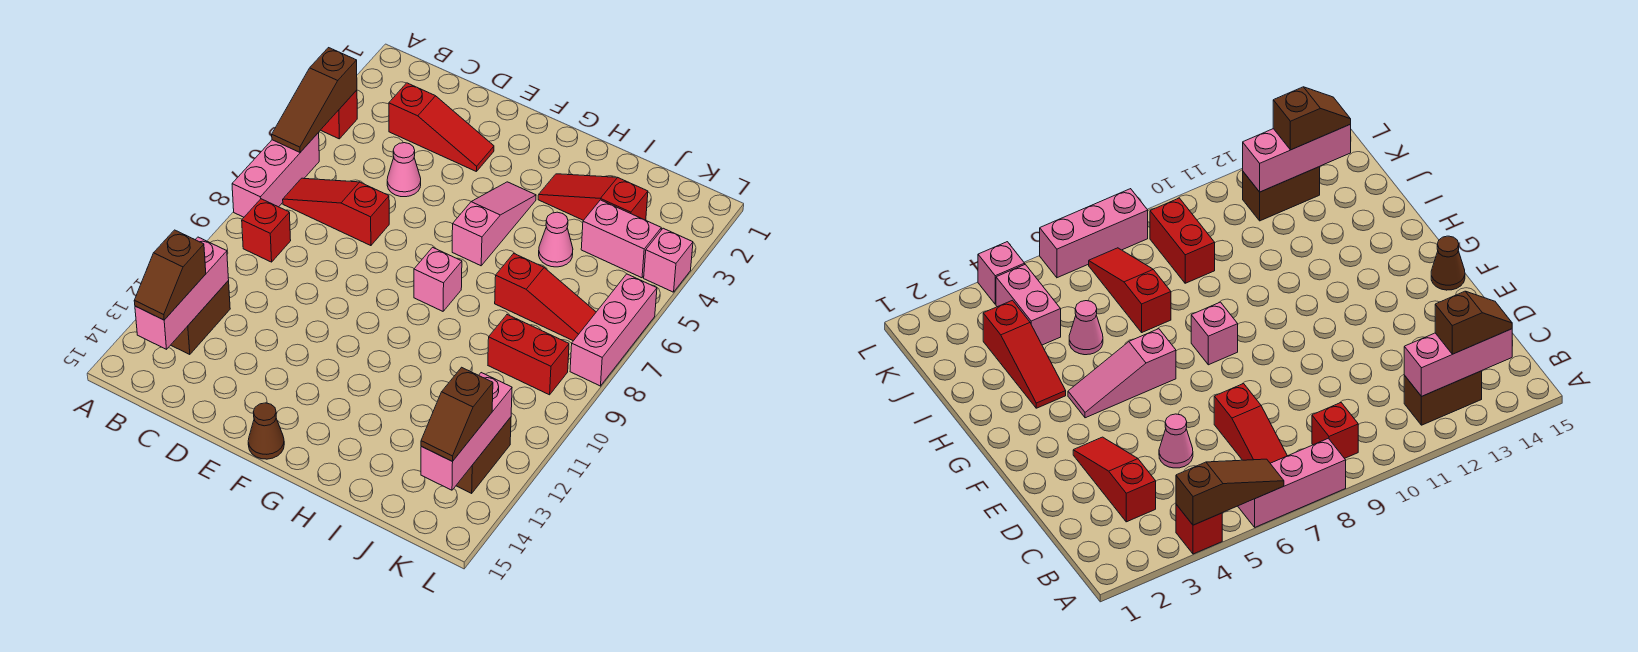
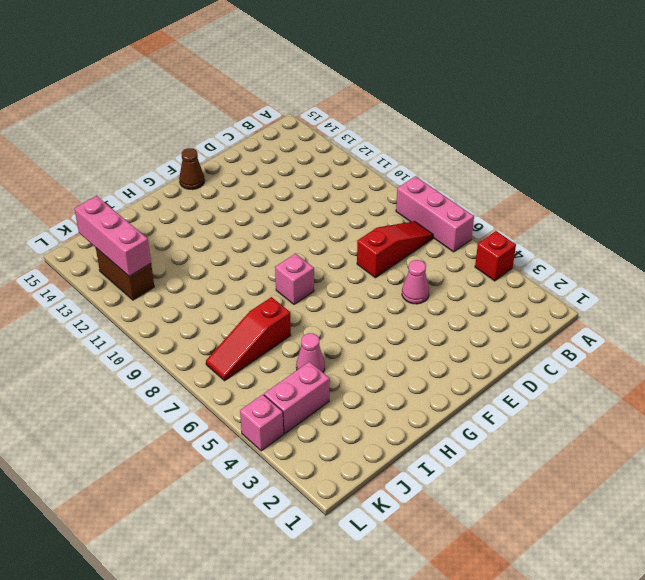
none -> red 1x1 brick [242,199,291,262]
none -> brown 1x2 brick [171,281,230,355]
none -> red 1x3 slope [389,83,494,172]

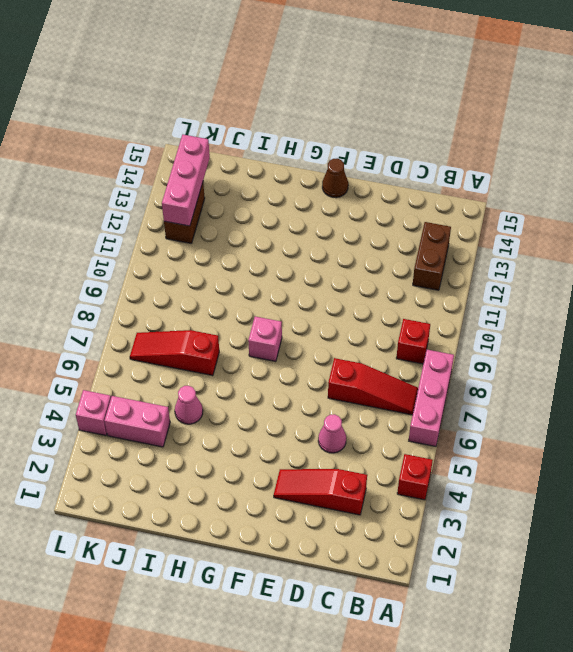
none -> pink 1x3 slope [452,182,536,266]
none -> red 1x3 slope [538,174,648,220]
none -> red 1x2 brick [488,315,569,395]

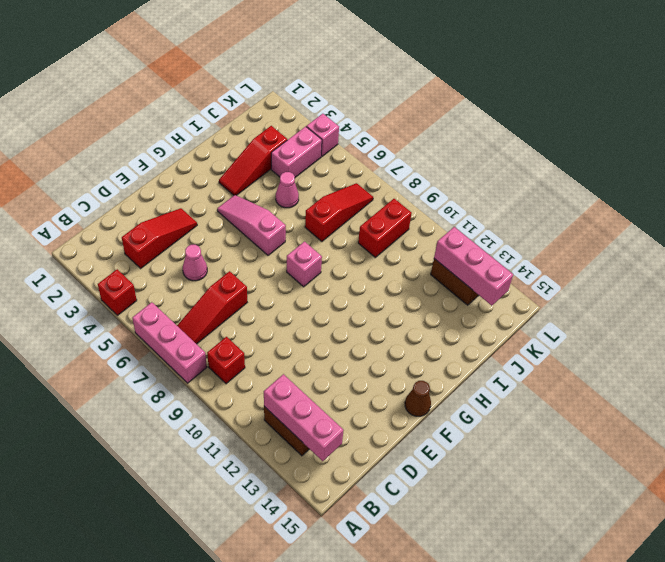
none -> pink 1x3 brick [570,274,657,386]
none -> brown 1x3 slope [272,48,357,152]
none -> brown 1x2 slope [134,230,206,320]

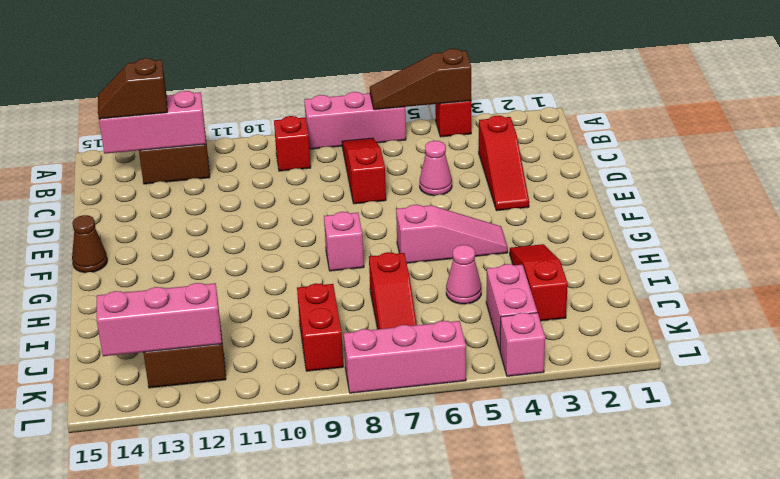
none -> brown 1x2 slope [421,367,493,461]

